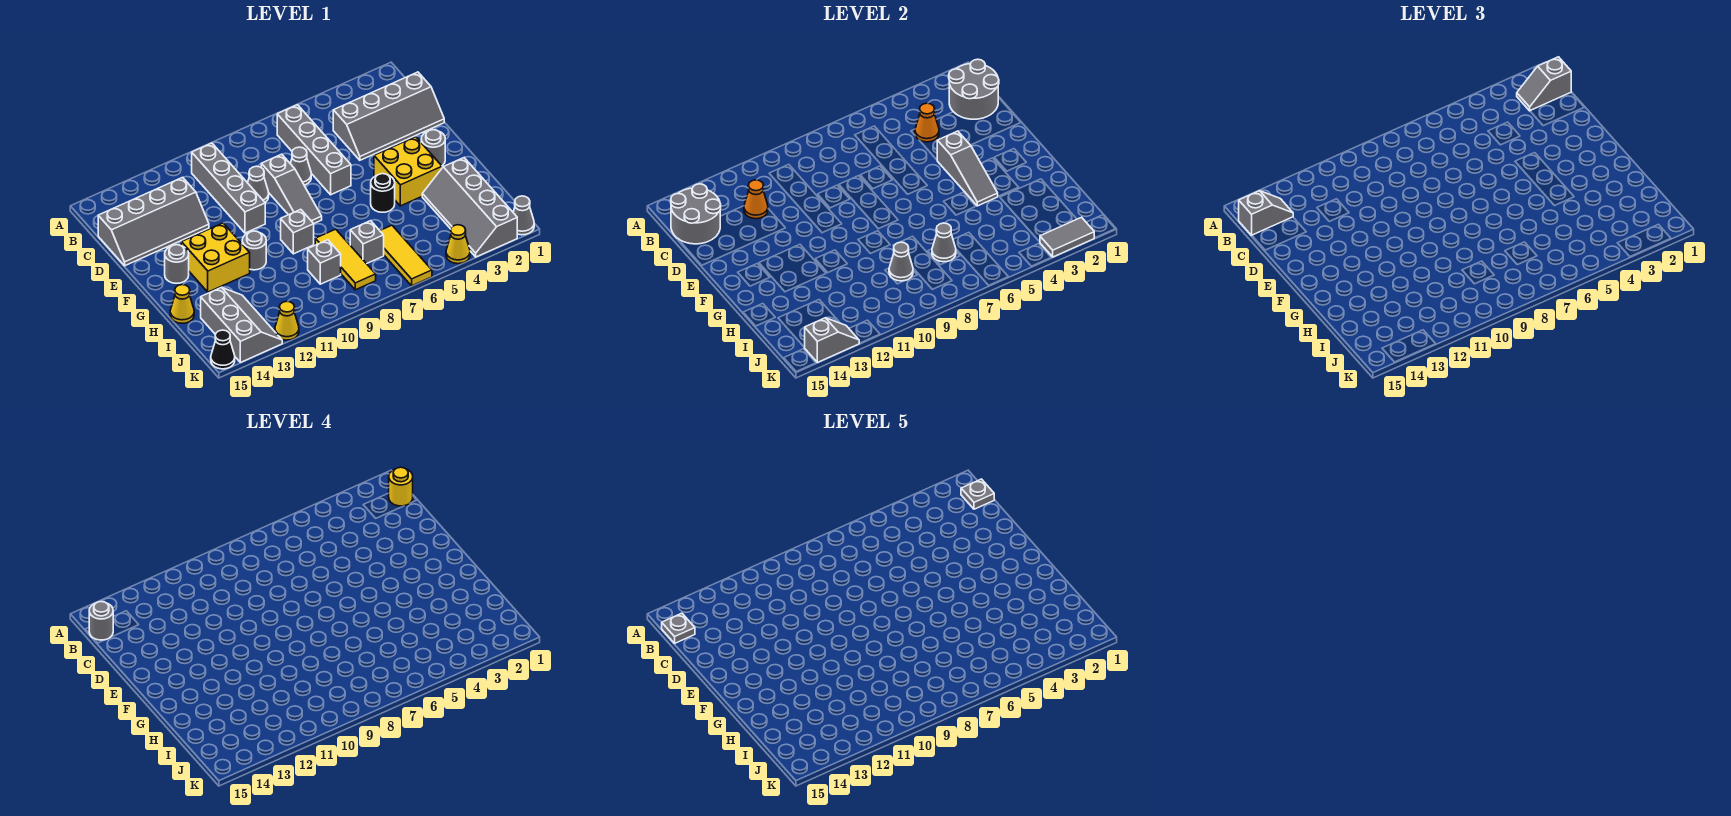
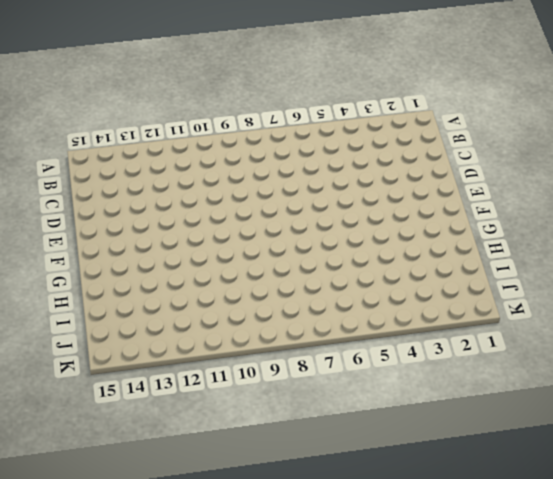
none -> grey 1x4 brick [277,105,351,195]
none -> grey 1x4 brick [192,143,265,233]
none -> grey 2x4 slope [333,72,444,160]
none -> grey 2x4 slope [98,177,209,266]

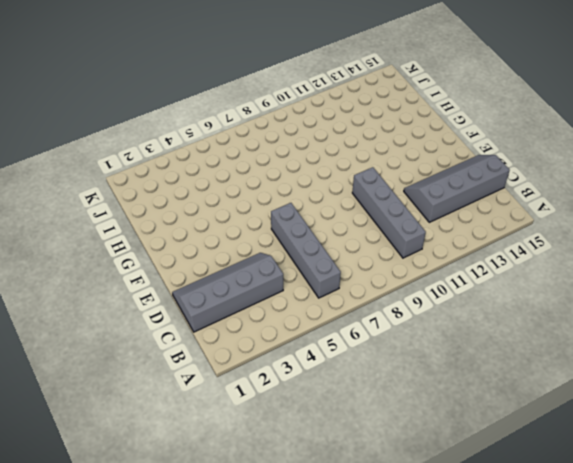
none -> grey 1x1 cone [290,147,311,185]
none -> grey 1x3 slope [261,154,322,223]
none -> grey 1x1 cone [247,166,269,202]
none -> grey 1x1 round brick [421,130,445,166]

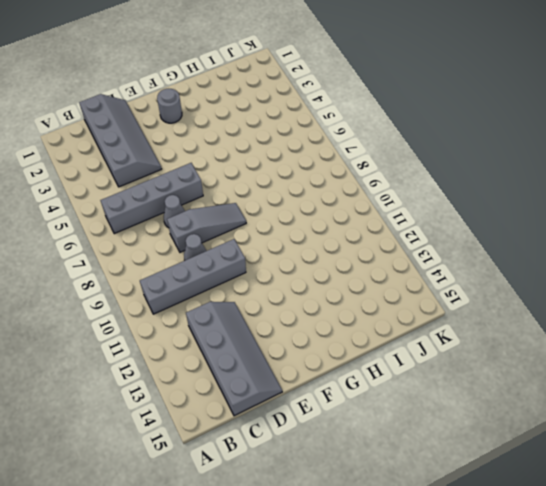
none -> yellow 2x2 brick [374,137,442,206]
none -> yellow 2x2 brick [181,223,250,292]
none -> grey 1x1 round brick [165,245,189,283]
none -> black 1x1 round brick [371,174,395,212]

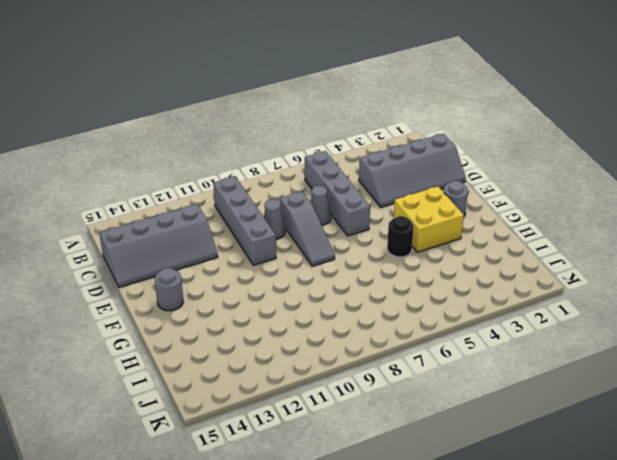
none -> yellow 2x2 brick [181,223,250,292]
none -> grey 1x1 brick [281,209,314,254]
none -> grey 1x1 round brick [242,231,266,270]
none -> grey 2x4 slope [422,158,517,257]

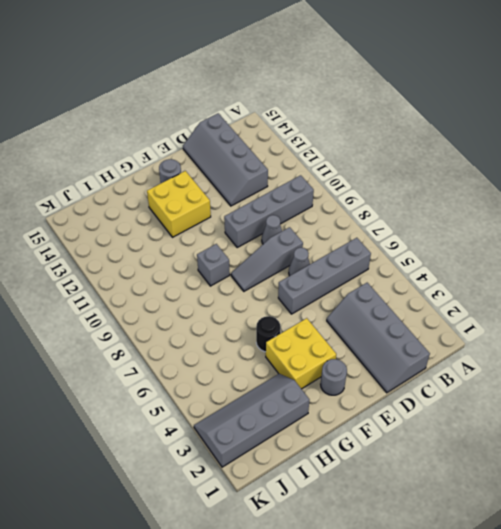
none -> grey 1x1 round brick [242,231,266,270]
none -> yellow 1x3 tile [315,229,376,290]
none -> yellow 1x1 cone [170,285,194,323]
none -> yellow 1x3 tile [380,225,432,286]

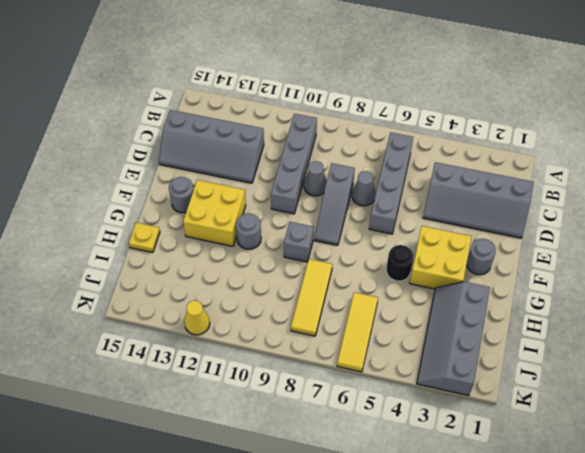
yellow 1x1 plate [129,223,160,253] -> yellow 1x1 cone [170,285,194,323]
none -> grey 1x1 brick [350,221,384,264]
none -> grey 1x1 brick [308,240,341,284]
none -> grey 2x3 slope [201,287,282,362]
none -> grey 1x1 cone [513,196,534,235]

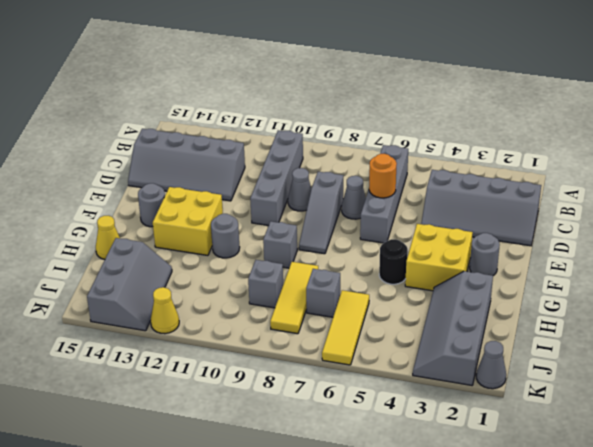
orange 1x1 round brick [369,154,397,198] -> none
none -> yellow 1x1 cone [446,225,470,264]
none -> black 1x1 cone [211,330,235,369]
none -> grey 2x2 round brick [949,59,999,119]
none -> grey 2x2 round brick [671,184,721,244]

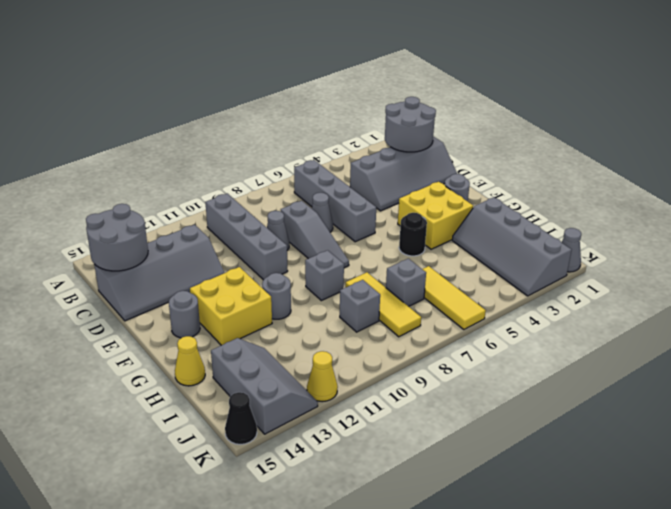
none -> yellow 1x1 cone [446,225,470,264]
none -> orange 1x1 cone [915,103,939,142]
none -> orange 1x1 cone [744,180,768,219]
none -> grey 1x3 slope [937,131,998,206]

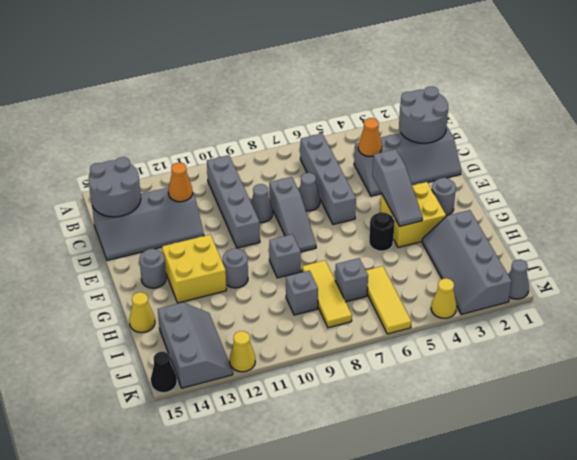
none -> grey 1x1 cone [932,223,956,262]
none -> grey 1x1 cone [889,242,913,281]
none -> grey 1x2 tile [1040,217,1094,257]
none -> grey 1x2 slope [804,318,859,362]

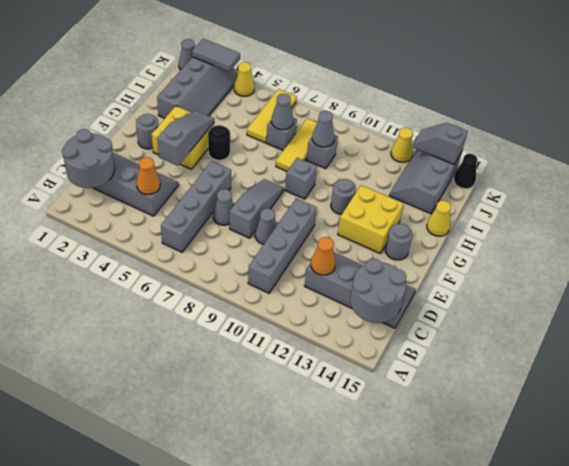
none -> grey 1x2 slope [1517,57,1571,111]
none -> grey 1x2 slope [1239,191,1293,235]
none -> yellow 1x1 round brick [389,467,413,506]
none -> grey 1x1 round brick [89,602,113,640]

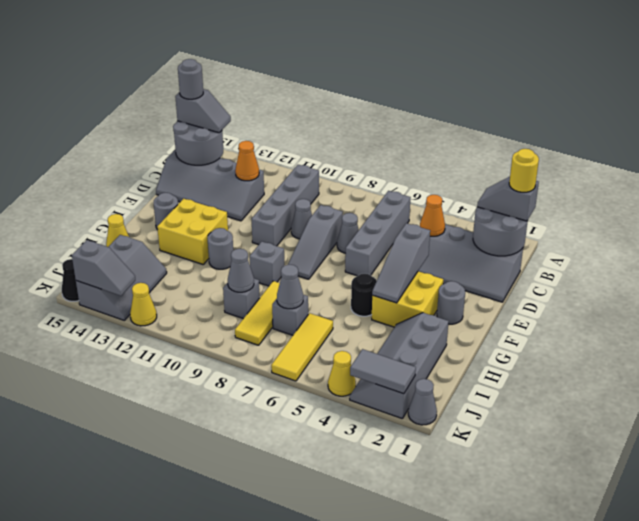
none -> grey 1x1 plate [961,479,994,509]
none -> grey 1x1 plate [662,613,695,643]

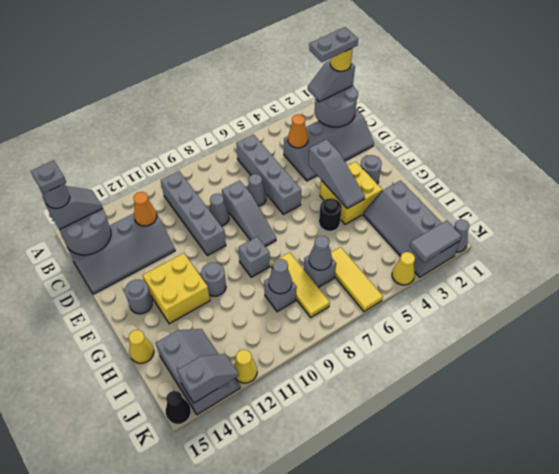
grey 1x2 plate [309,27,358,62] -> grey 1x1 plate [961,479,994,509]

